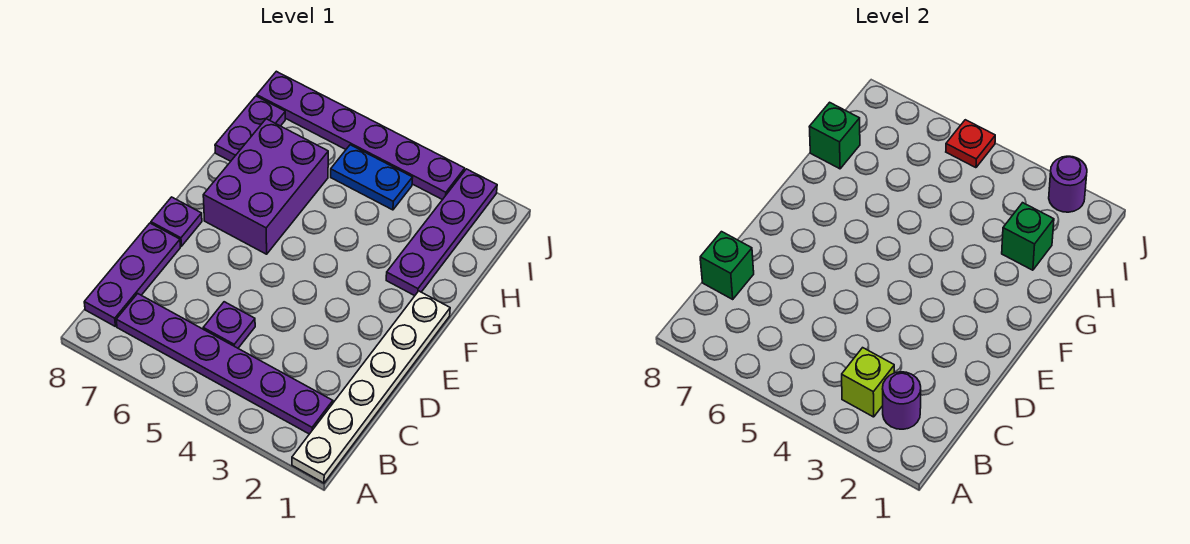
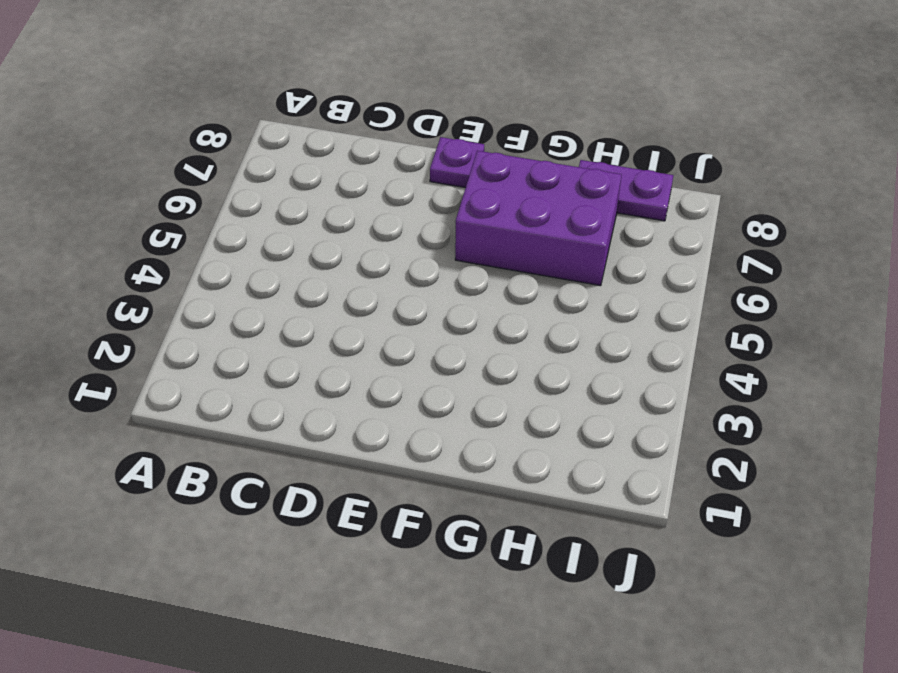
none -> white 1x6 plate [292,291,450,483]
none -> purple 1x6 plate [116,294,333,434]
none -> purple 1x3 plate [84,223,180,326]

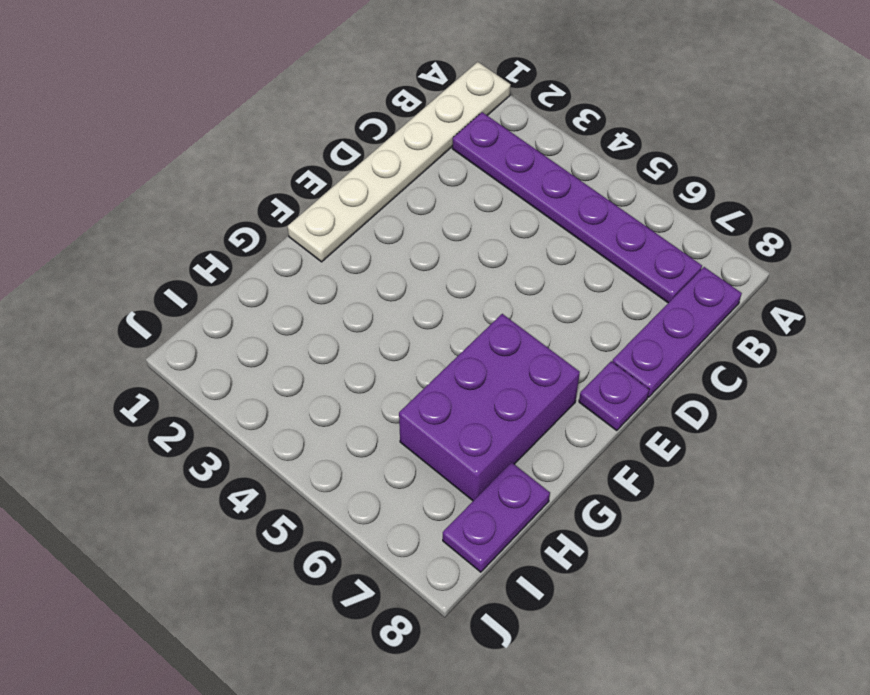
none -> purple 1x1 plate [203,302,255,348]
none -> purple 1x4 plate [386,169,497,296]
none -> blue 1x2 plate [331,145,413,210]

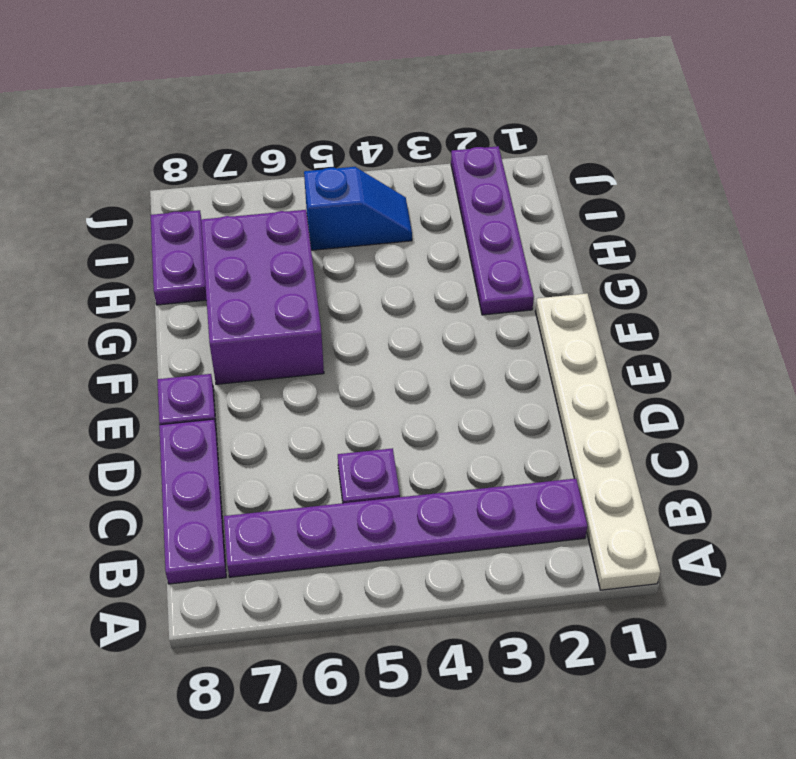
blue 1x2 slope [304,167,412,250] -> blue 1x2 plate [331,145,413,210]
none -> purple 1x6 plate [257,71,465,200]
none -> purple 1x1 round brick [883,372,921,429]
none -> lime 1x1 brick [842,348,894,417]

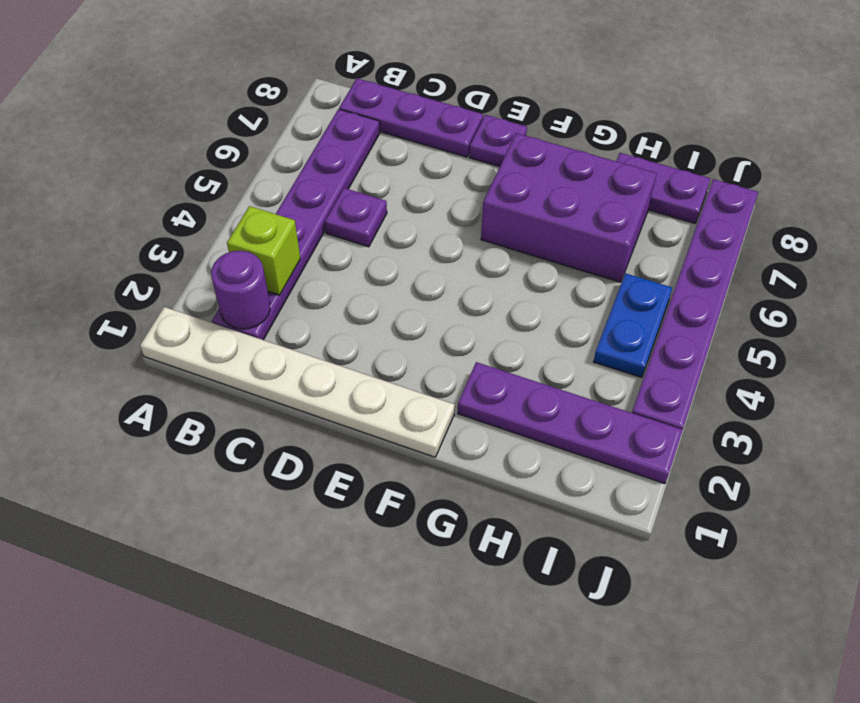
none -> green 1x1 brick [700,232,754,299]
none -> green 1x1 brick [1002,203,1054,270]
none -> green 1x1 brick [809,102,860,169]

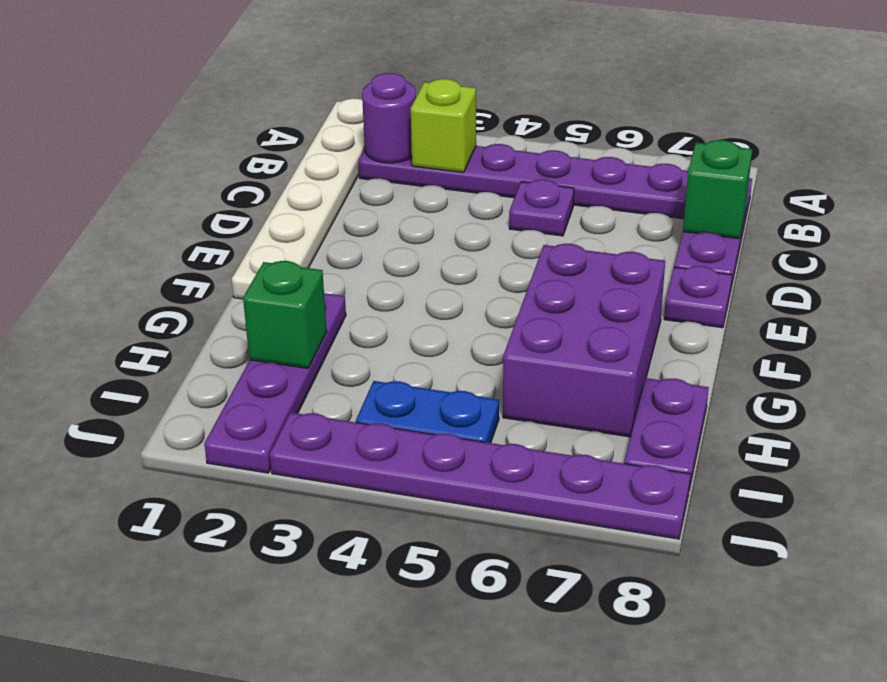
none -> green 1x1 brick [809,102,860,169]
none -> purple 1x1 round brick [1049,156,1087,212]
none -> red 1x1 plate [946,120,995,168]

